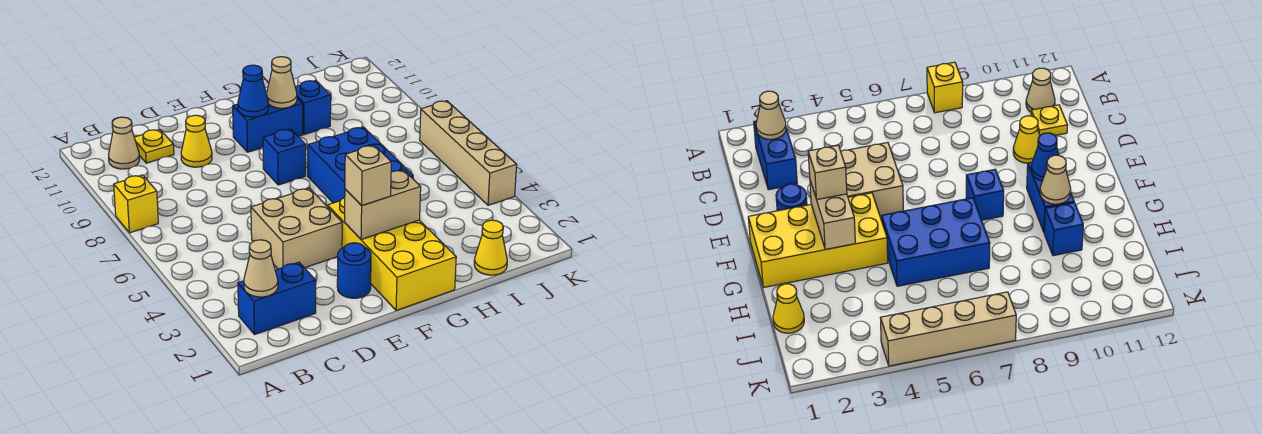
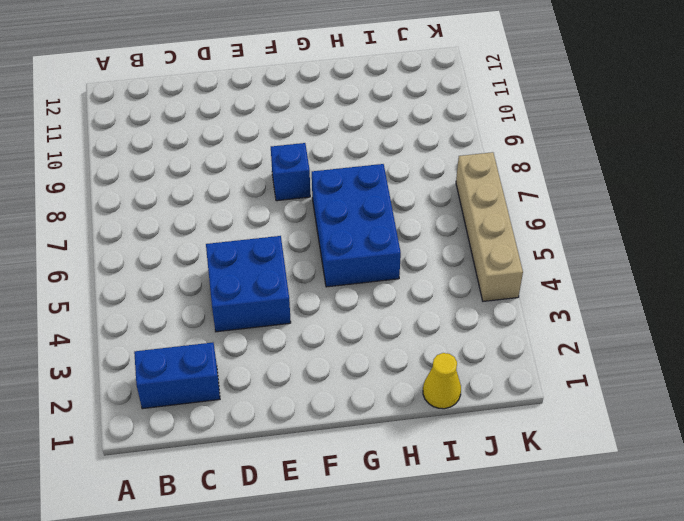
blue 2x2 brick [206,236,291,332] -> tan 2x2 brick [251,188,342,269]
none -> yellow 1x1 brick [114,175,158,233]
none -> tan 1x1 cone [109,117,140,169]
none -> yellow 1x1 plate [134,129,174,163]

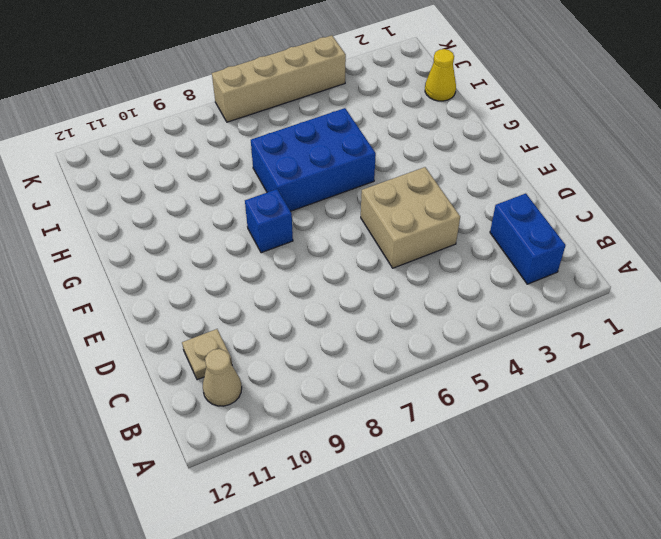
tan 1x1 plate [182,329,232,380] -> yellow 1x1 plate [134,129,174,163]
none -> yellow 1x1 brick [114,175,158,233]
none -> yellow 1x1 cone [181,115,212,167]
none -> blue 1x1 round brick [337,243,371,298]

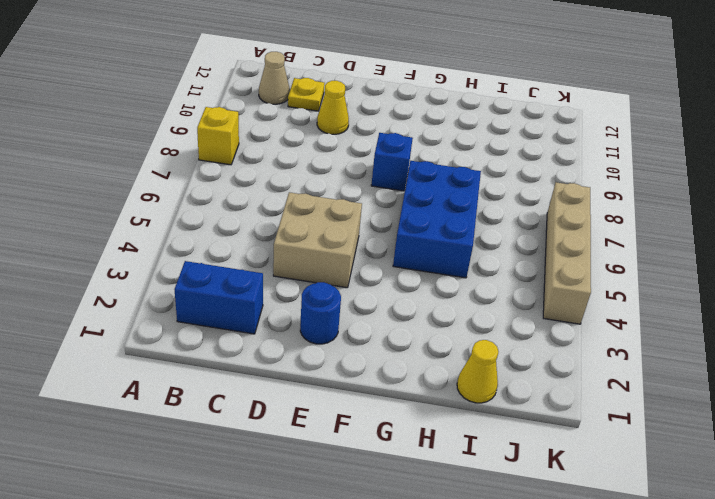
none -> yellow 2x4 brick [328,198,456,311]
none -> blue 1x2 brick [233,98,303,152]
none -> blue 1x1 brick [295,80,331,135]

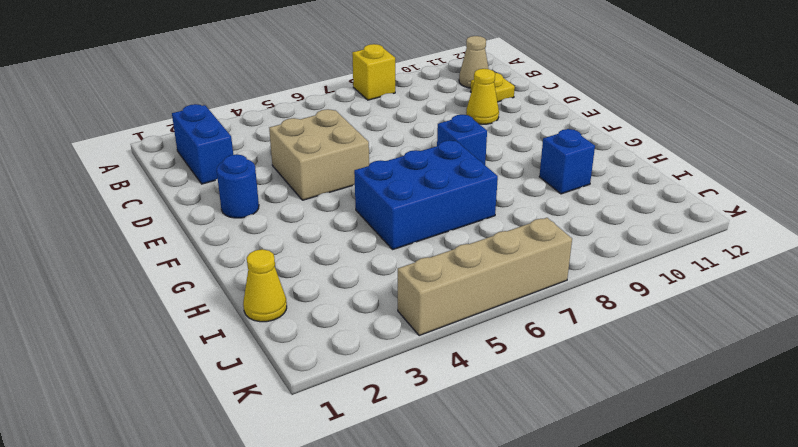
none -> yellow 2x4 brick [328,198,456,311]
none -> blue 1x2 brick [233,98,303,152]
none -> tan 1x1 cone [244,240,278,297]

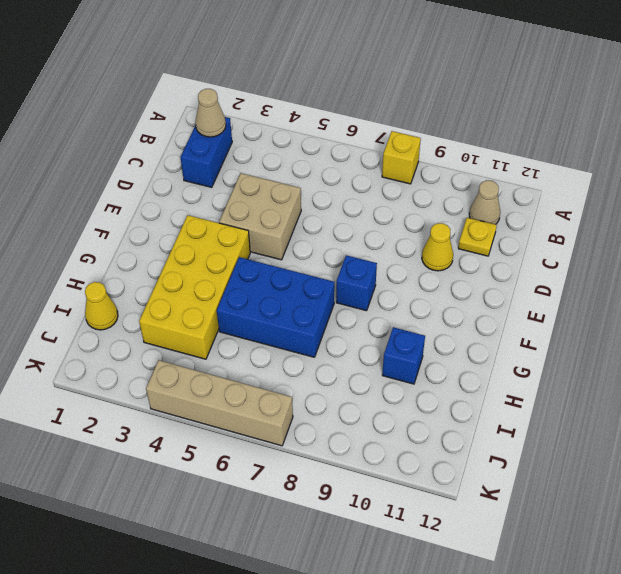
yellow 2x4 brick [139,215,250,359] -> yellow 2x4 brick turned to [328,198,456,311]
none -> blue 1x1 round brick [337,243,371,298]
none -> blue 1x2 brick [233,98,303,152]
none -> tan 1x2 brick [345,170,421,240]

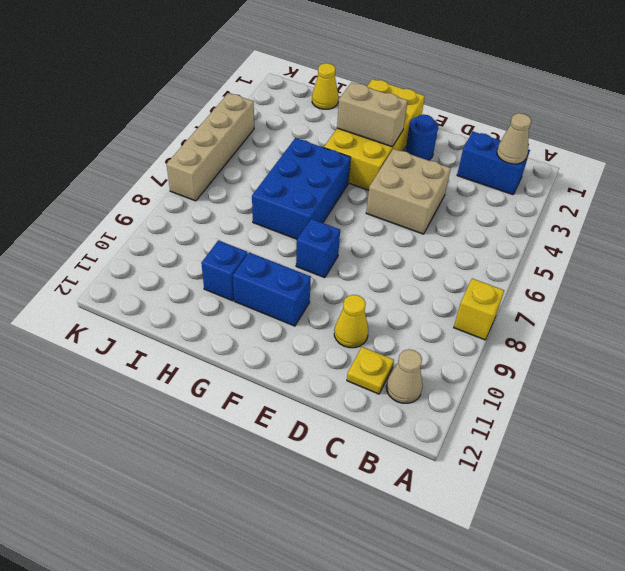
none -> blue 1x1 cone [238,65,269,117]
none -> tan 1x1 cone [266,57,297,108]
none -> tan 1x1 brick [345,145,391,206]

